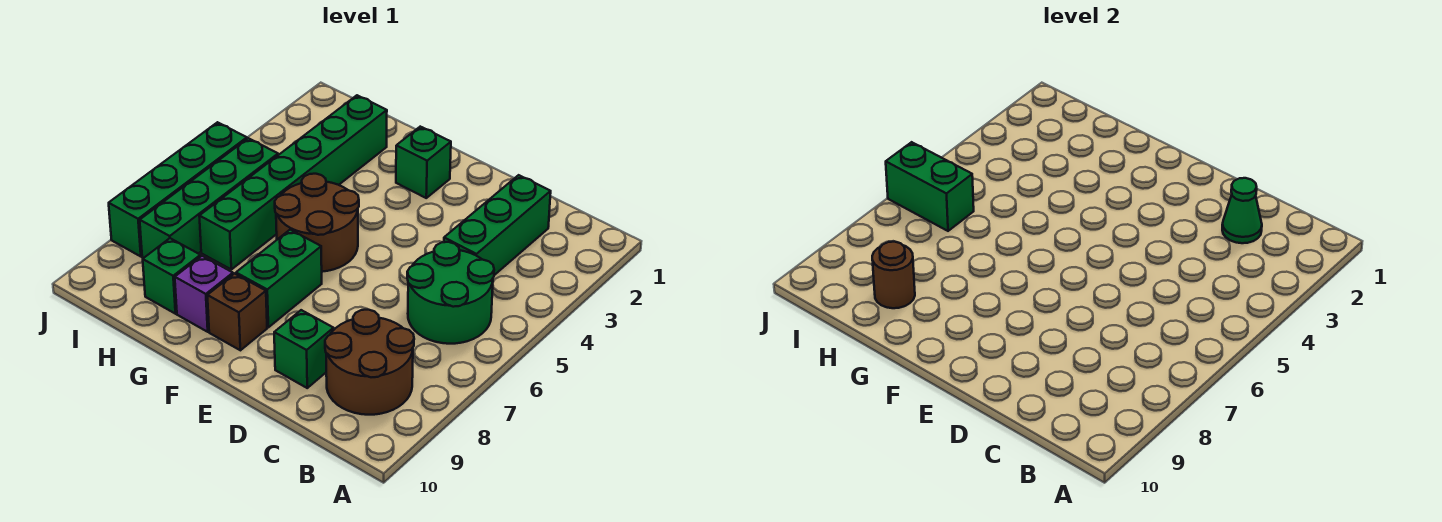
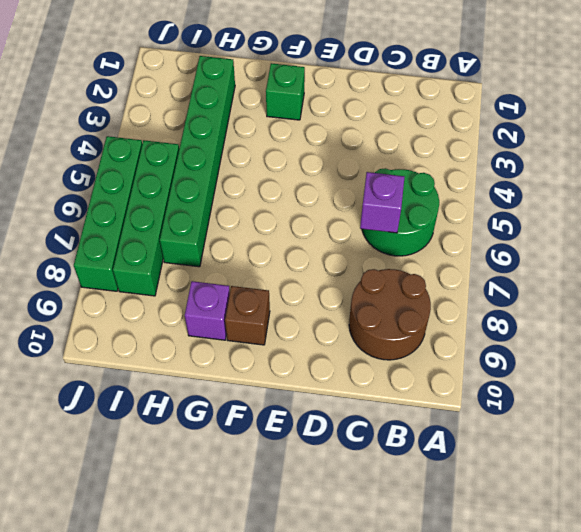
purple 1x1 brick [360,172,405,233] -> none
none -> green 1x3 brick [444,175,551,275]
none -> green 1x1 brick [274,310,334,388]
none -> brown 2x2 round brick [275,174,359,272]

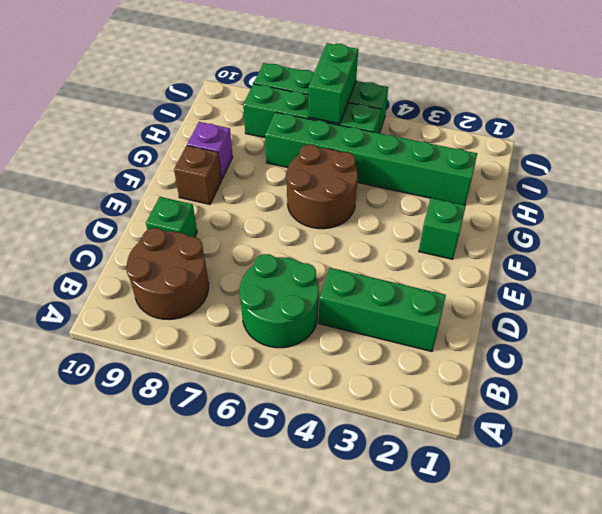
none -> green 1x2 brick [236,230,322,327]
none -> green 1x1 brick [143,238,201,314]
none -> green 1x1 cone [1222,178,1262,243]

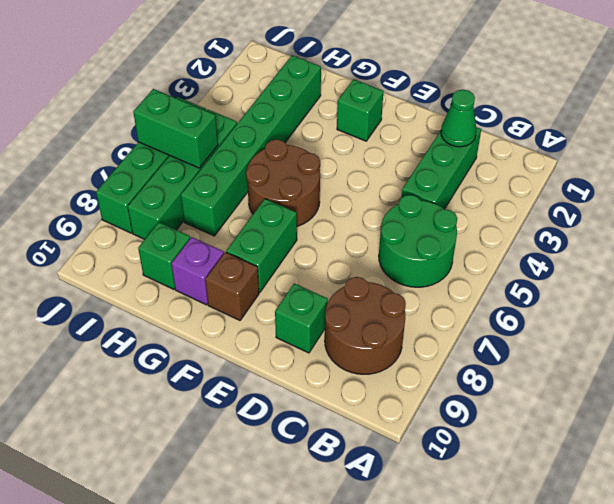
none -> brown 1x1 round brick [872,242,915,308]

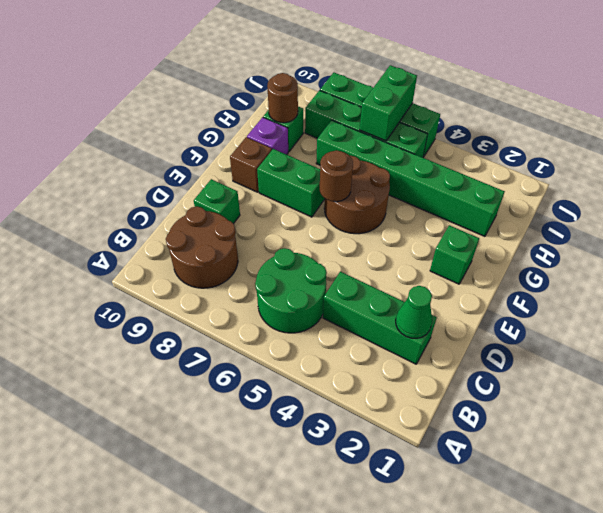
brown 1x1 round brick [320,150,353,202] -> none

